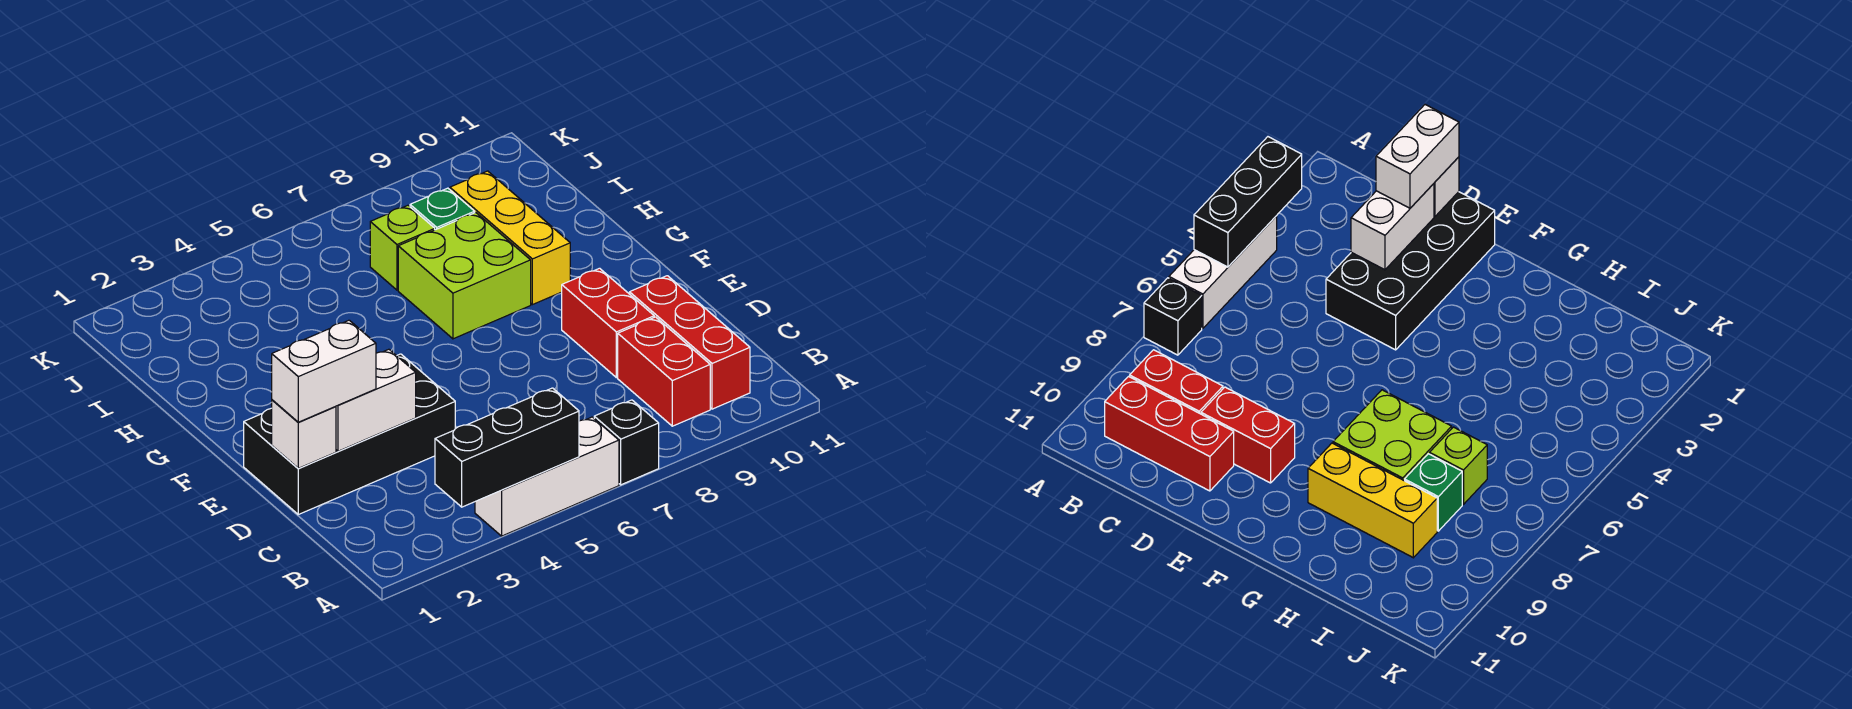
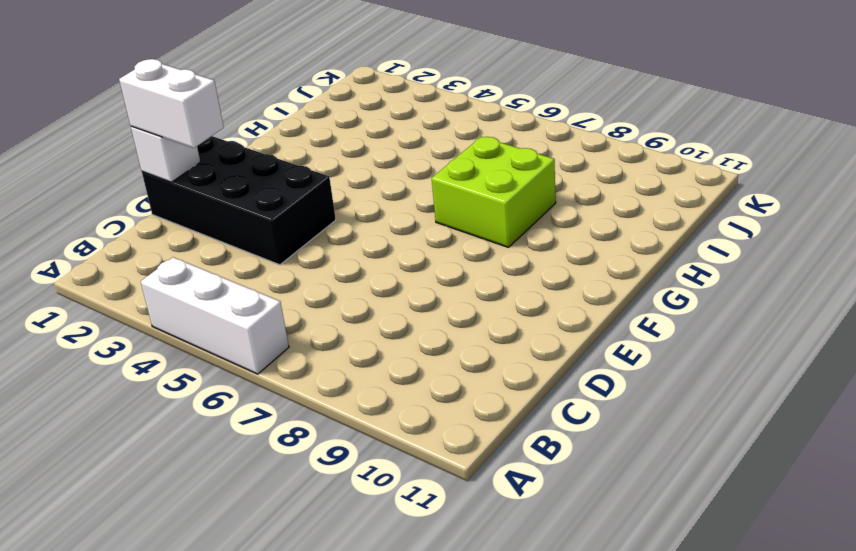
none -> black 1x1 brick [594,400,659,485]
none -> red 1x2 brick [618,317,710,426]
none -> red 1x3 brick [630,276,750,409]

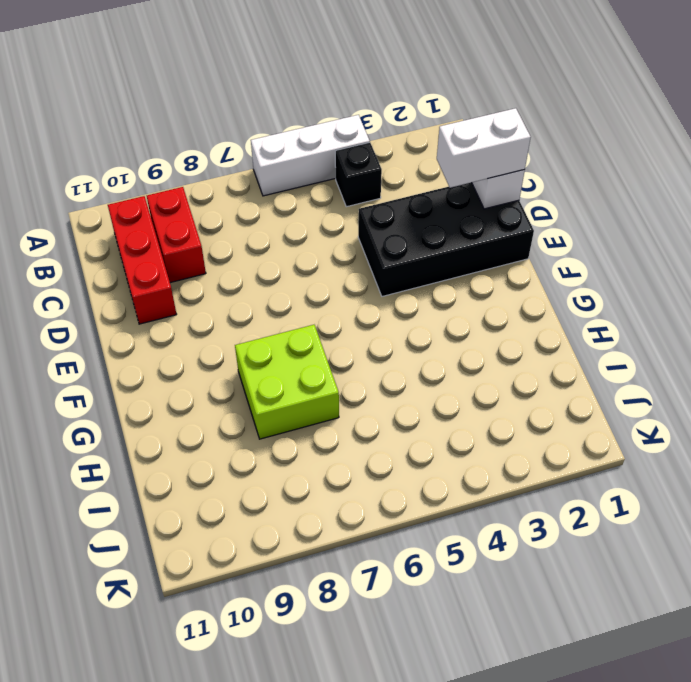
black 1x1 brick [335,142,382,207] -> black 1x1 brick moved to [594,400,659,485]
none -> red 1x2 brick [562,268,654,378]
none -> yellow 1x3 brick [450,171,570,305]
none -> lime 1x1 brick [370,205,435,290]

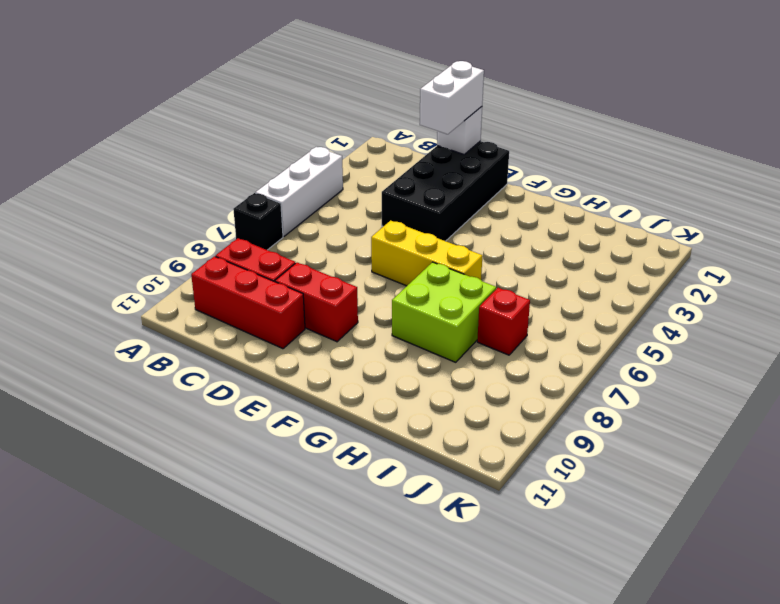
yellow 1x3 brick [371,220,482,286] -> yellow 1x3 brick moved to [450,171,570,305]
red 1x1 brick [477,288,530,355] -> lime 1x1 brick [370,205,435,290]
none -> green 1x1 brick [410,188,475,230]
none -> black 1x3 brick [435,388,579,507]
none -> white 1x2 brick [336,349,416,451]

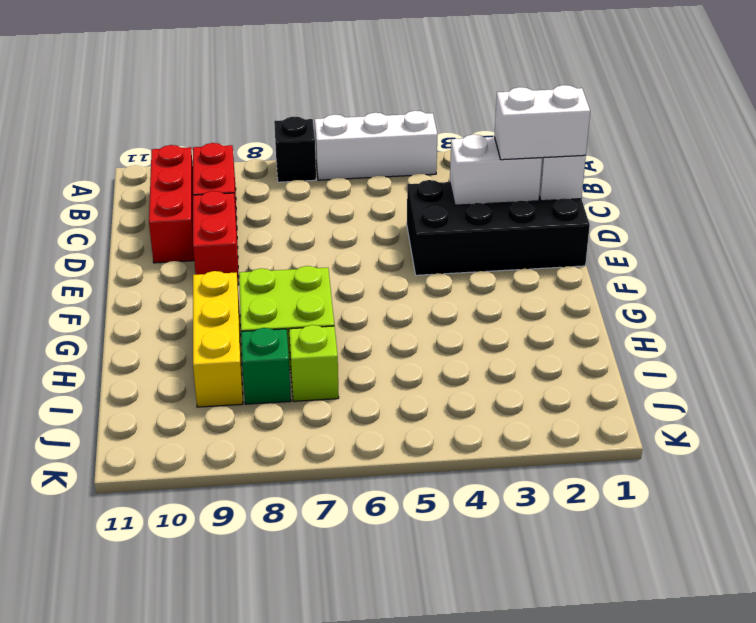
none -> black 1x3 brick [435,388,579,507]

